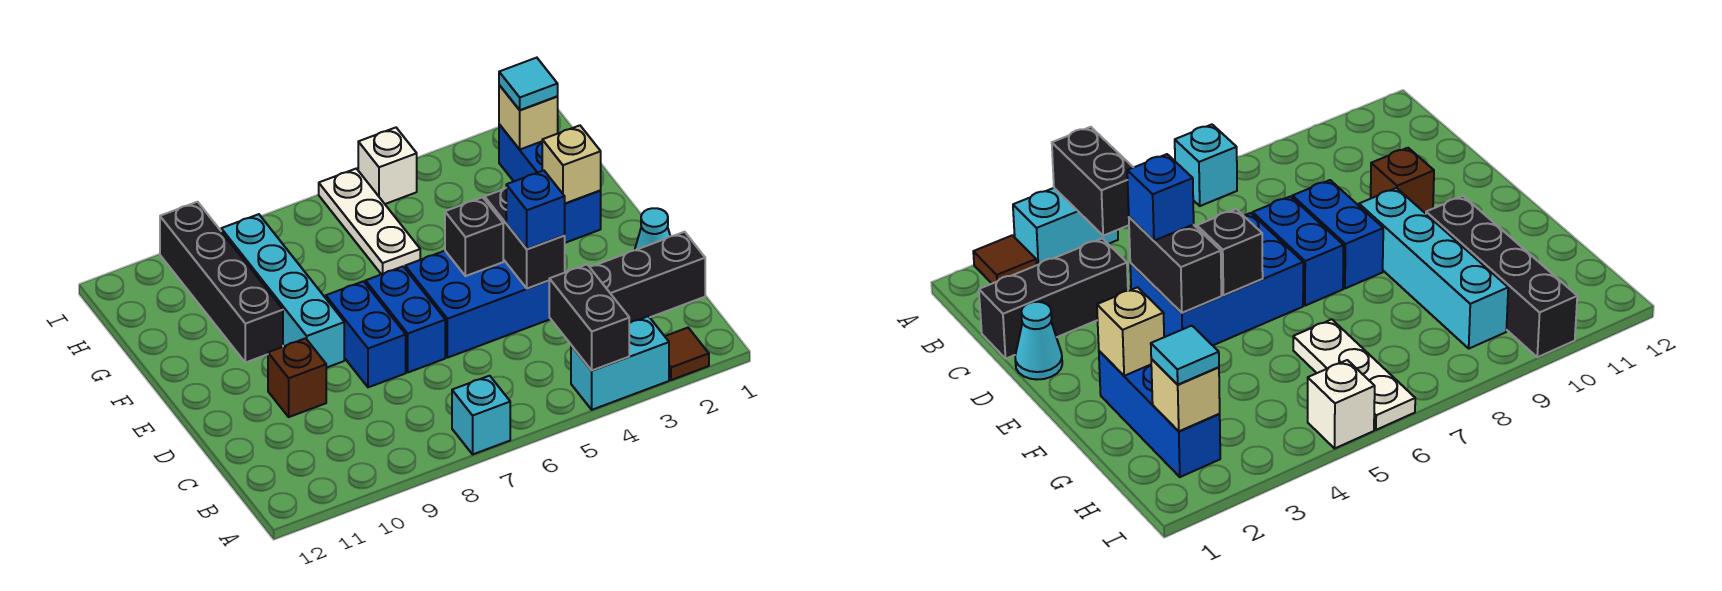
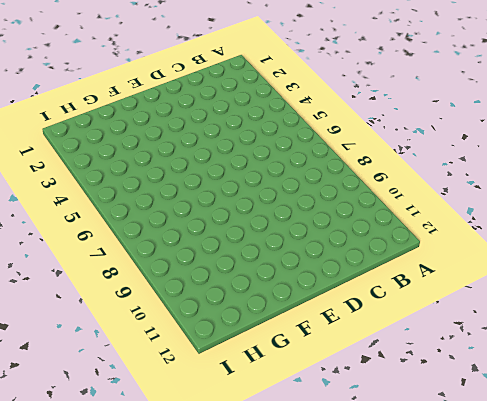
none -> brown 1x1 tile [665,328,709,380]
none -> cyan 1x2 brick [571,316,669,410]
none -> cyan 1x1 brick [452,376,510,454]

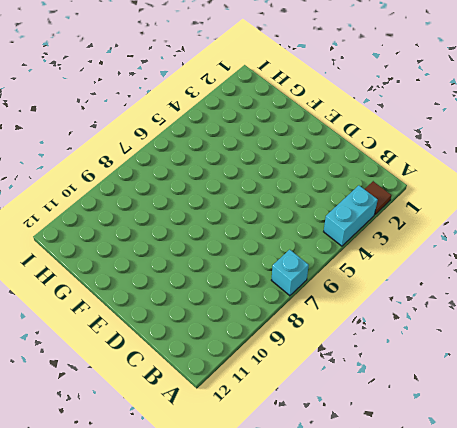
none -> black 1x3 brick [590,232,705,323]
none -> cyan 1x1 cone [635,208,670,250]
none -> blue 2x3 brick [405,251,550,358]

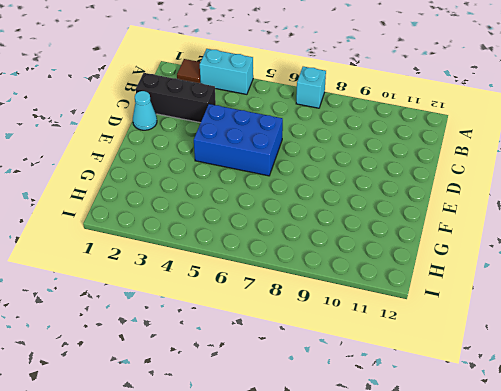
none -> blue 1x2 brick [365,267,445,372]
none -> blue 1x2 brick [326,281,406,387]
none -> brown 1x1 brick [268,338,326,417]

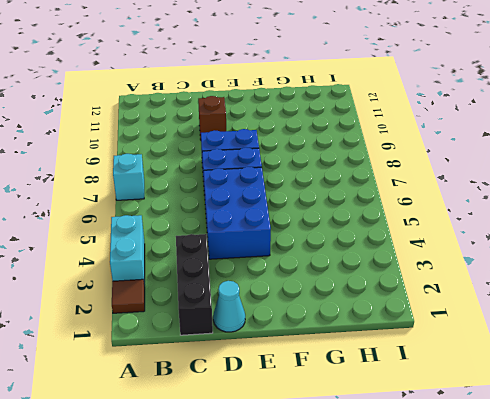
none -> cyan 1x4 brick [221,214,344,368]
none -> blue 1x3 brick [499,124,601,243]
none -> black 1x4 brick [160,202,283,363]

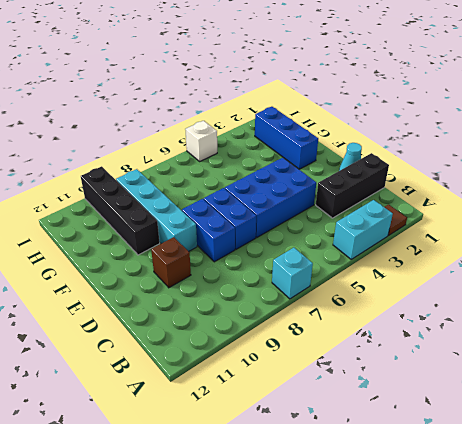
none -> white 1x3 plate [319,169,420,274]
none -> black 1x2 brick [549,265,629,370]
none -> black 1x2 brick [485,188,565,288]

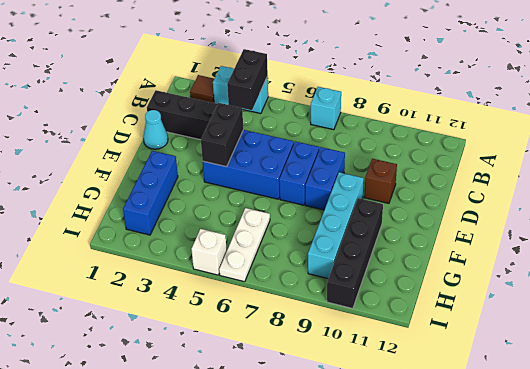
none -> black 1x1 brick [445,197,503,276]
none -> tan 1x1 brick [542,125,601,204]
none -> tan 1x1 brick [499,85,558,149]

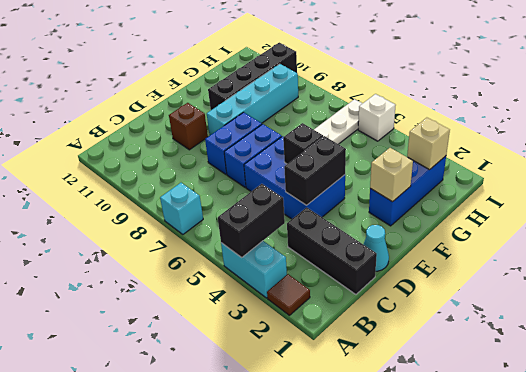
none -> blue 1x1 brick [506,170,565,249]
none -> cyan 1x1 tile [499,58,558,110]

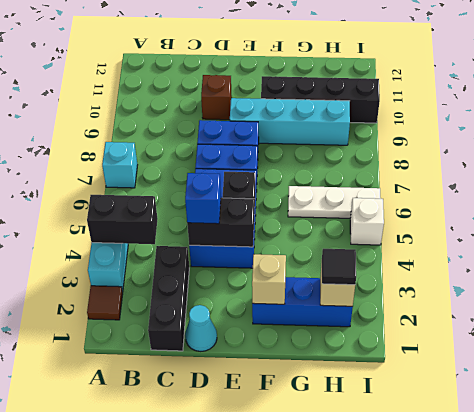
black 1x1 tile [322,249,356,285] -> cyan 1x1 tile [499,58,558,110]

